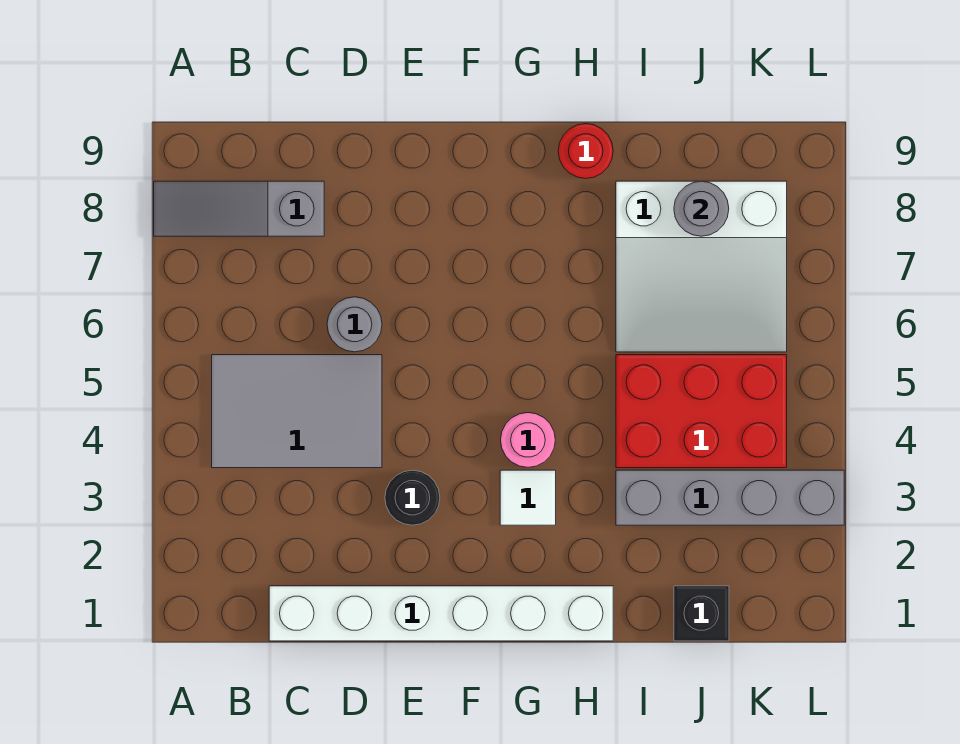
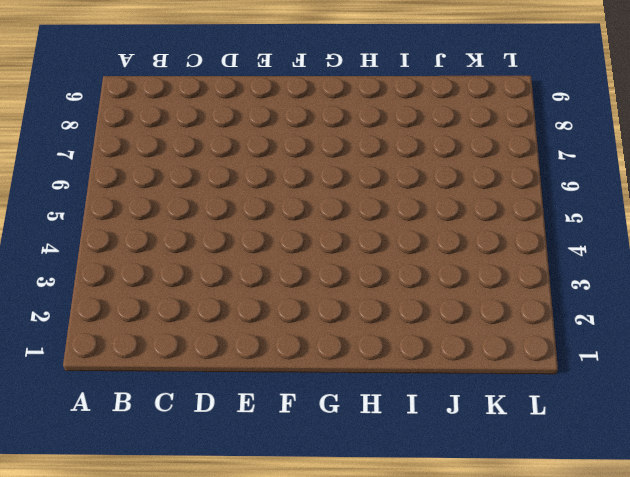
none -> grey 1x3 slope [154,181,324,236]
none -> grey 2x3 tile [212,355,382,468]
none -> white 1x6 brick [269,586,613,641]

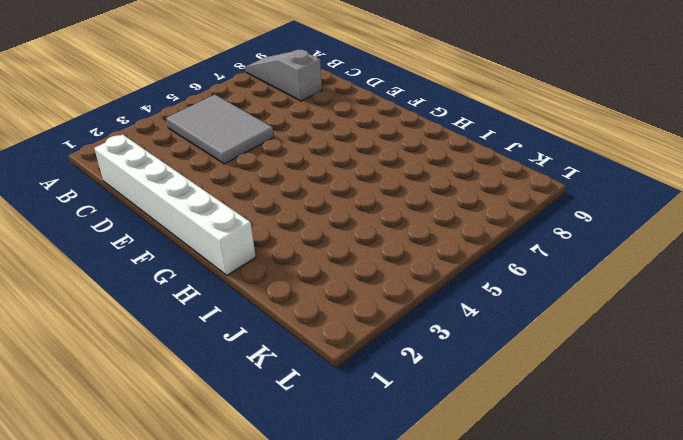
none -> grey 1x1 round brick [327,297,382,352]
none -> black 1x1 round brick [385,470,440,525]
none -> white 1x1 tile [500,470,556,525]

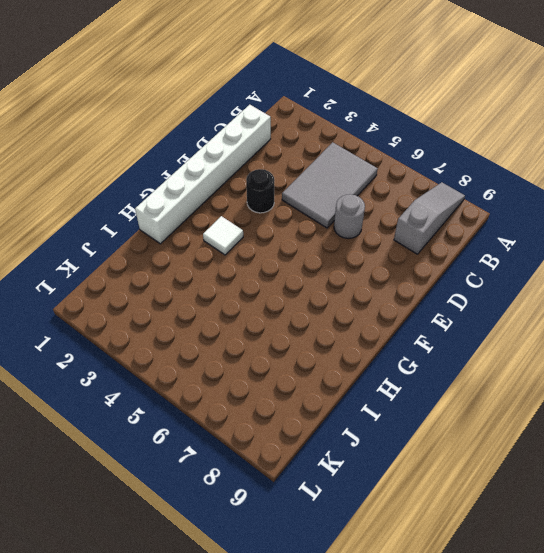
none -> pink 1x1 round brick [501,413,555,467]
none -> red 1x1 round brick [558,124,613,179]
none -> grey 1x4 brick [616,470,844,525]

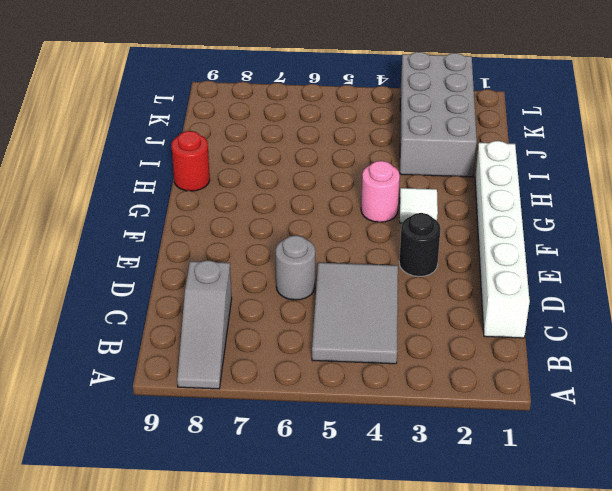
grey 2x4 brick [400,52,477,177] -> grey 1x4 brick [616,470,844,525]
none -> red 2x3 brick [616,355,787,468]
none -> white 3x3 slope [616,181,787,352]
none -> black 1x1 brick [674,586,729,641]

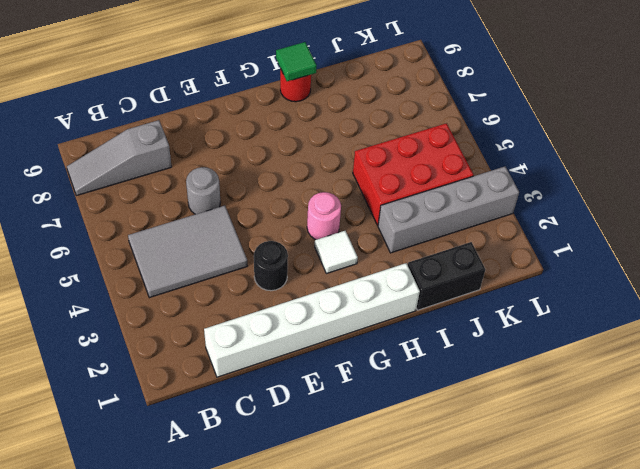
green 1x1 tile [276,42,317,81] -> none
black 1x2 brick [408,242,485,310] -> black 1x1 brick [674,586,729,641]
none -> white 3x3 slope [616,181,787,352]
none -> grey 1x1 round brick [674,181,729,236]

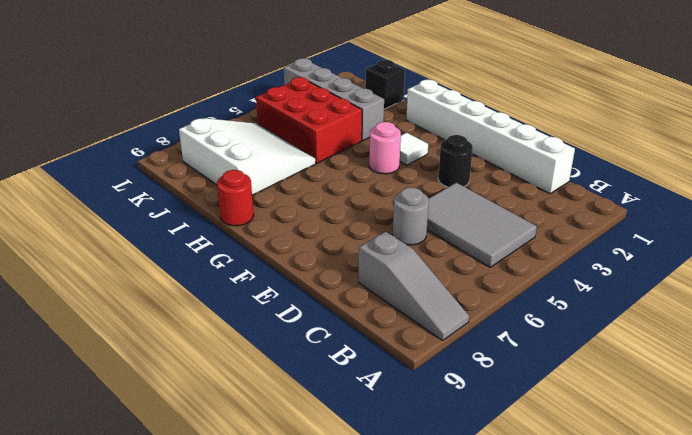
none -> grey 1x1 round brick [674,181,729,236]

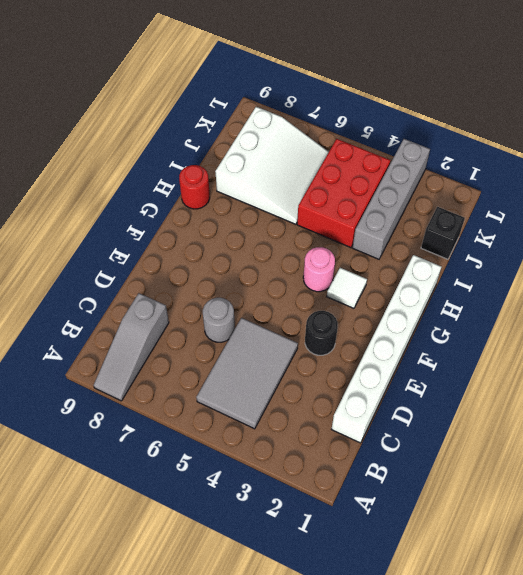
none -> grey 1x1 round brick [674,181,729,236]

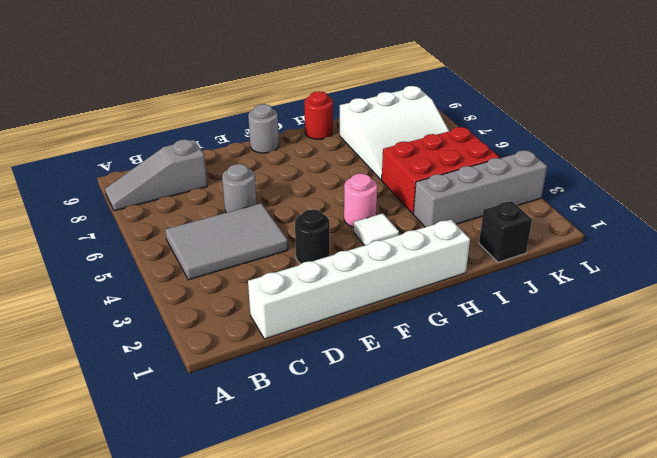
grey 1x1 round brick [248,104,279,153] -> grey 1x1 round brick moved to [674,181,729,236]

